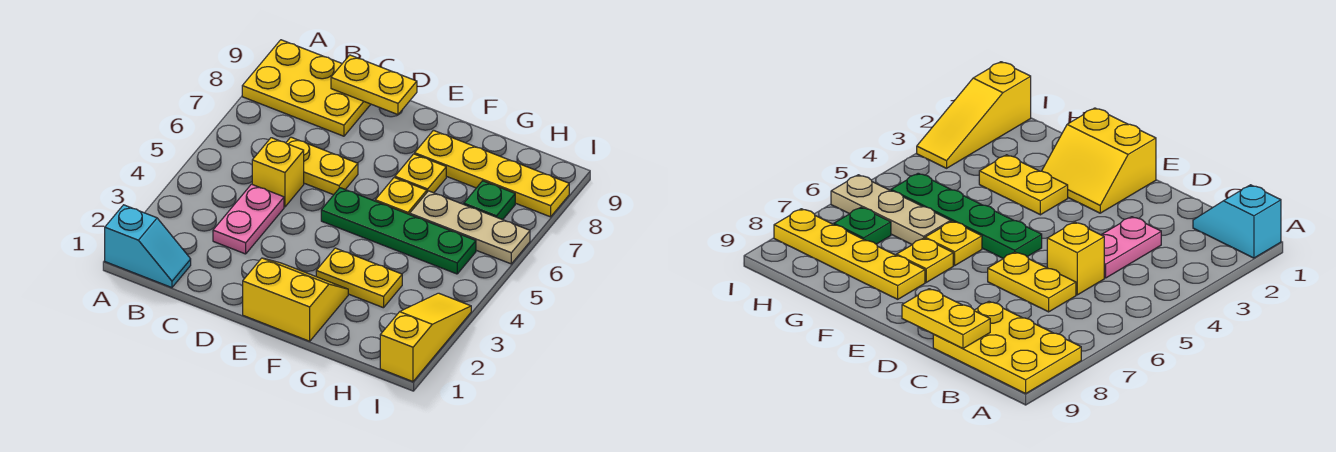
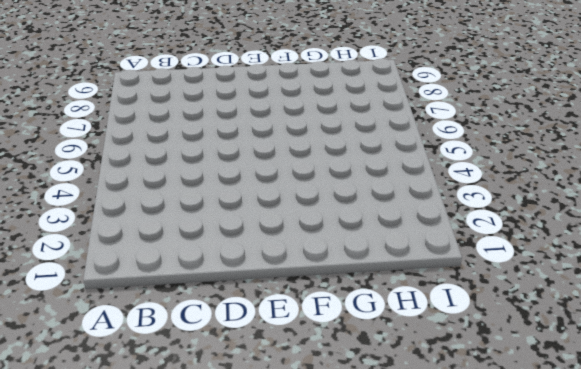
none -> cyan 1x2 slope [105,205,191,288]
none -> yellow 2x3 plate [242,40,371,136]
none -> pink 1x2 plate [213,184,284,254]

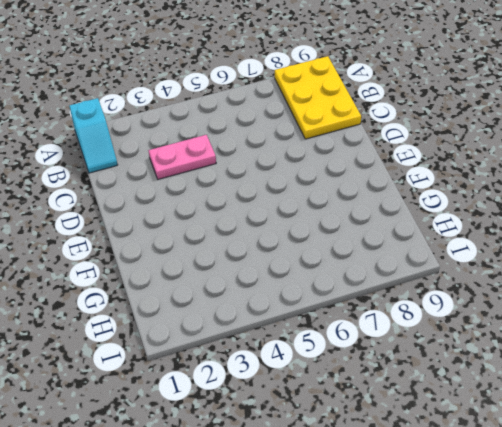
none -> yellow 1x1 brick [252,138,304,207]
none -> yellow 1x2 plate [286,137,358,195]
none -> yellow 2x2 slope [243,258,348,341]

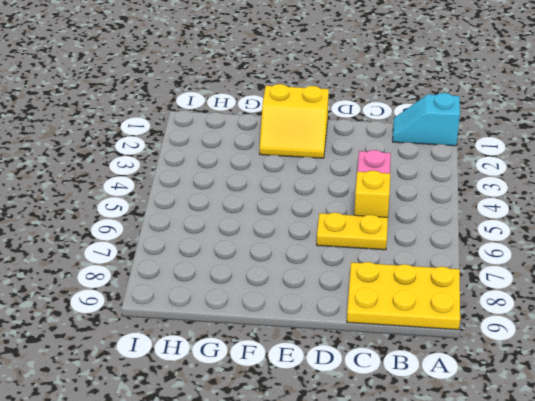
none -> green 1x4 plate [321,188,476,274]
none -> yellow 1x2 plate [316,248,402,308]
none -> yellow 1x1 plate [375,178,427,214]

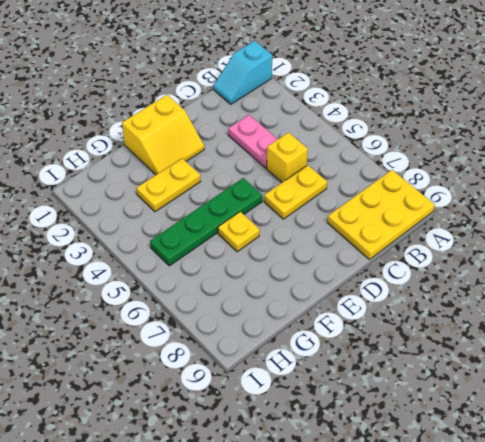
none -> yellow 1x1 plate [395,154,446,193]
none -> yellow 1x4 plate [415,130,569,217]
none -> tan 1x3 plate [410,191,530,264]

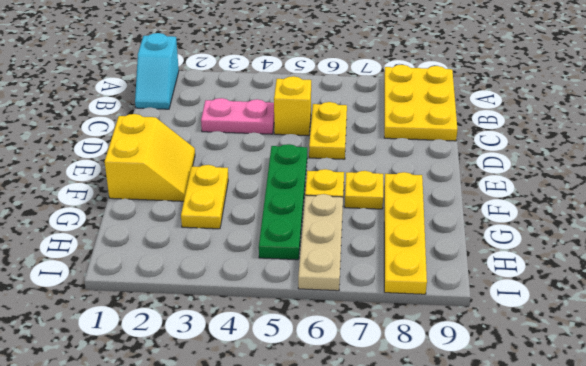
none -> green 1x1 plate [464,181,515,220]
none -> yellow 1x3 slope [380,293,471,382]
none -> yellow 1x2 plate [331,55,417,115]

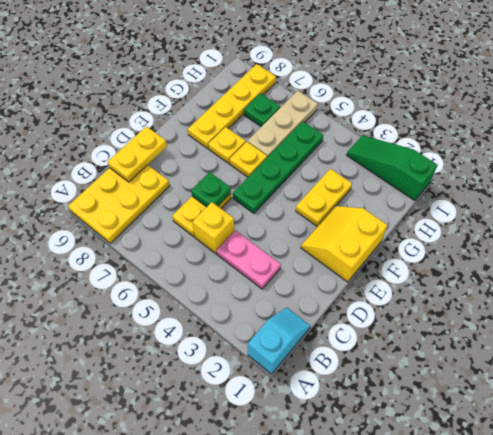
green 1x1 plate [191,172,231,207] -> none
green 1x3 slope [347,135,437,201] -> yellow 1x3 slope [380,293,471,382]

